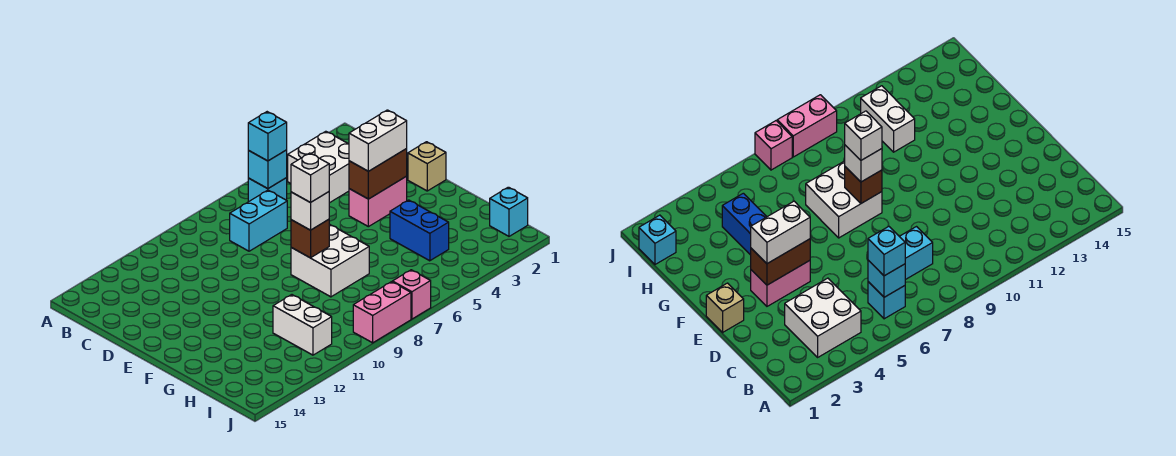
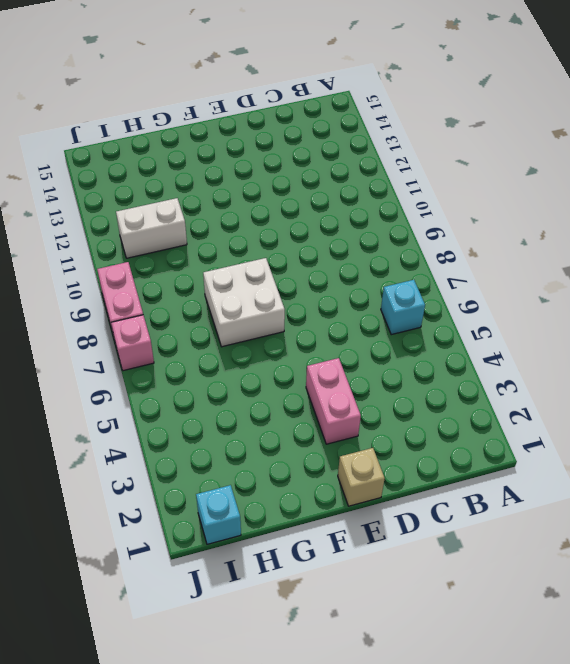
none -> white 2x2 brick [288,131,349,203]
none -> cyan 1x2 brick [230,190,287,251]
none -> blue 1x2 brick [390,200,449,261]

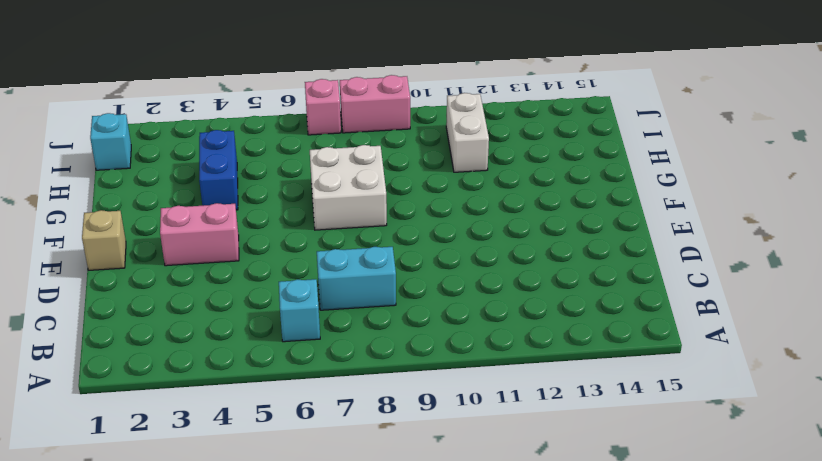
none -> white 2x2 brick [288,131,349,203]
none -> cyan 1x1 brick [248,150,287,189]
none -> brown 1x2 brick [349,149,407,199]

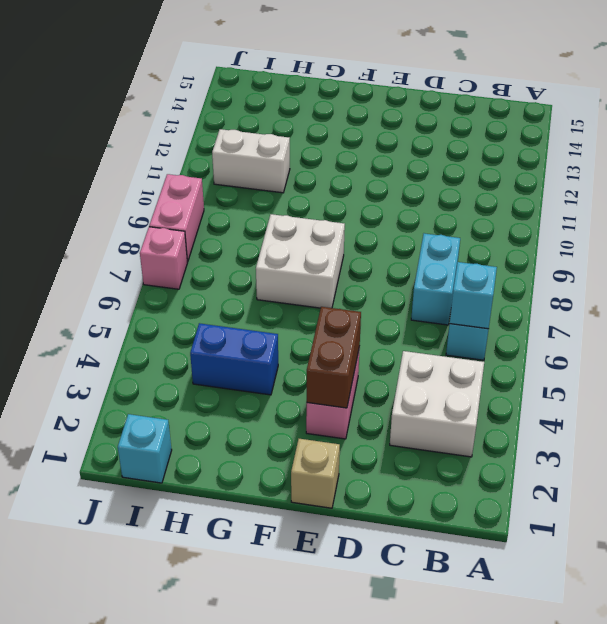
none -> brown 1x1 brick [291,219,329,258]
none -> cyan 1x1 brick [248,112,287,161]
none -> white 1x2 brick [349,110,407,171]

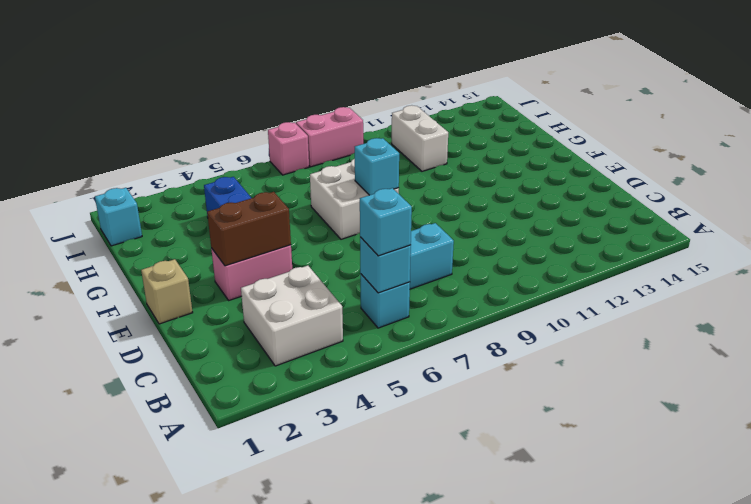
cyan 1x1 brick [355,138,399,195] -> brown 1x1 brick [291,219,329,258]
none -> white 1x2 brick [349,110,407,171]
none -> white 1x1 brick [291,192,329,230]
none -> white 1x1 brick [291,153,329,203]

